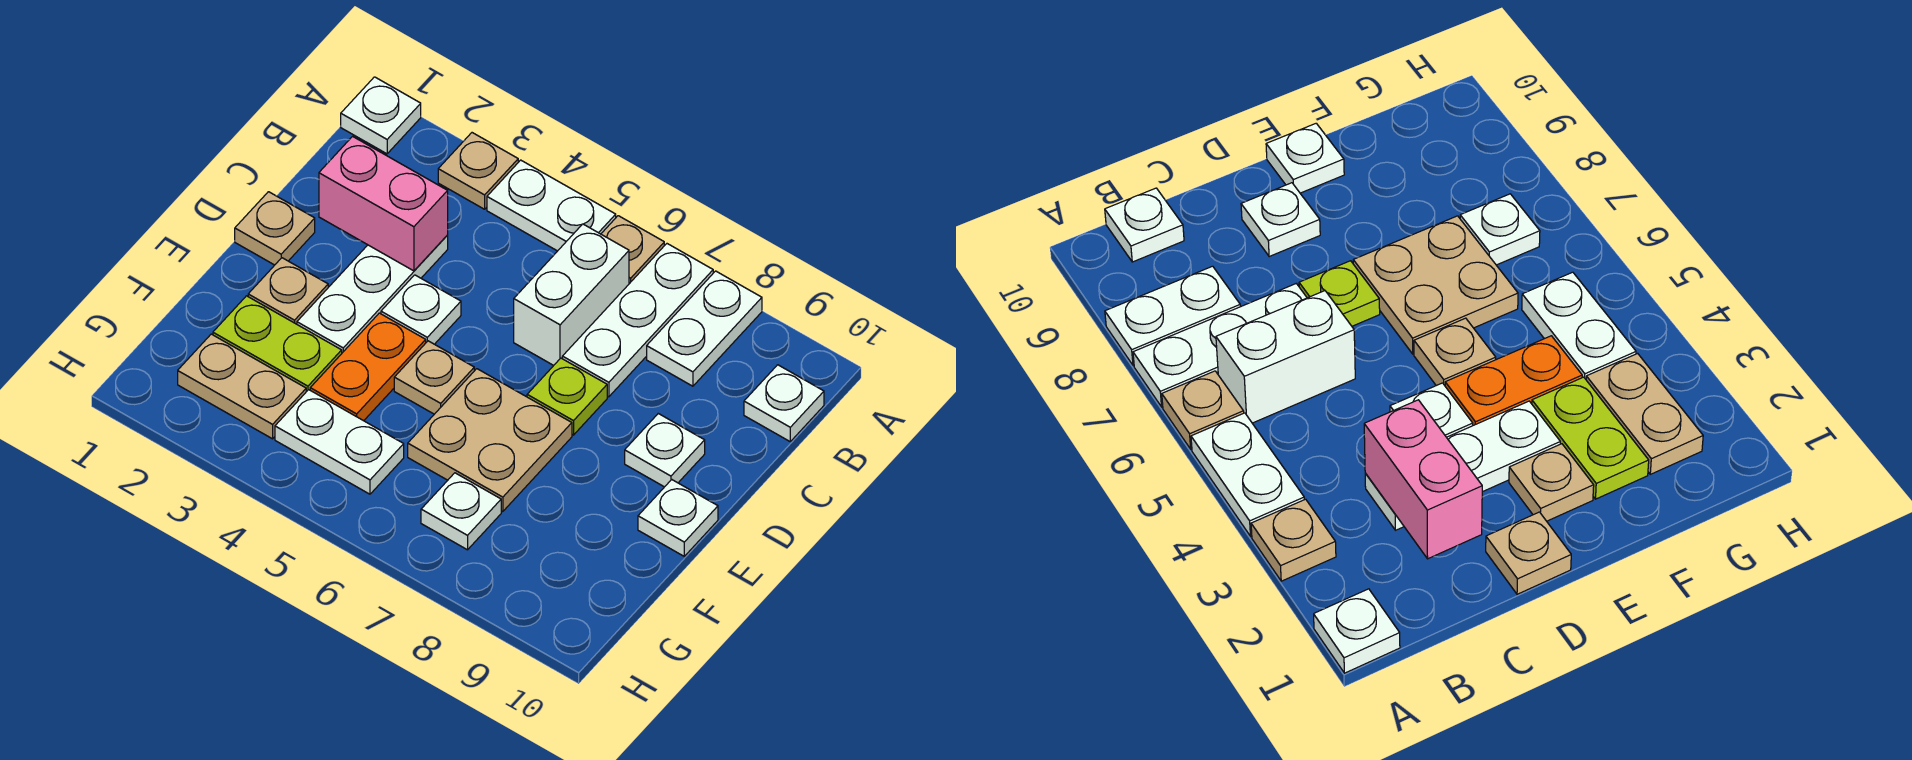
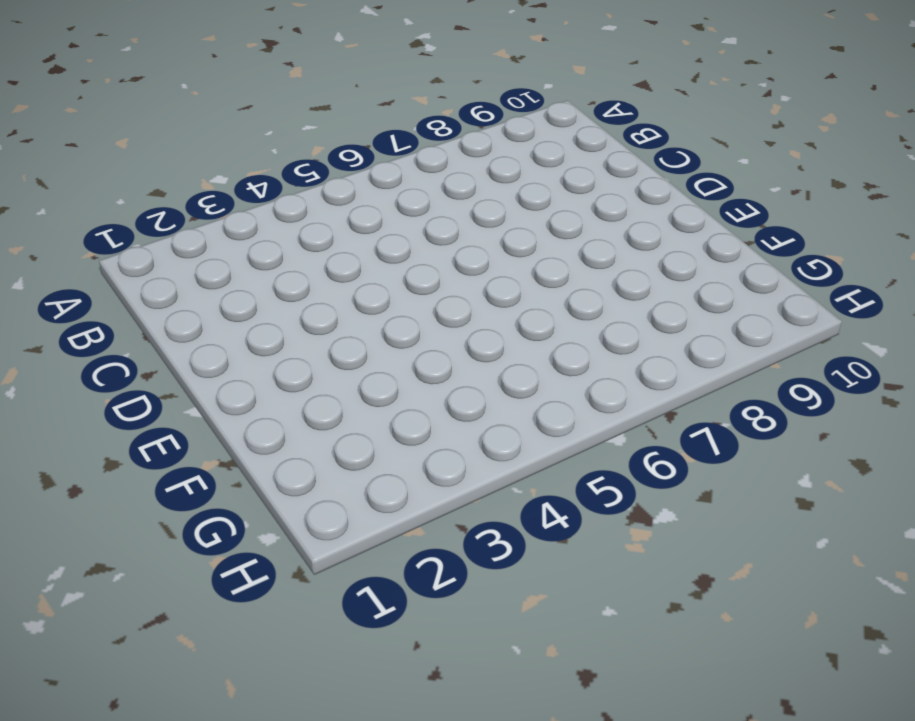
none -> white 1x1 plate [341,77,421,154]
none -> tan 1x1 plate [438,133,518,209]
none -> white 1x2 plate [487,160,616,251]

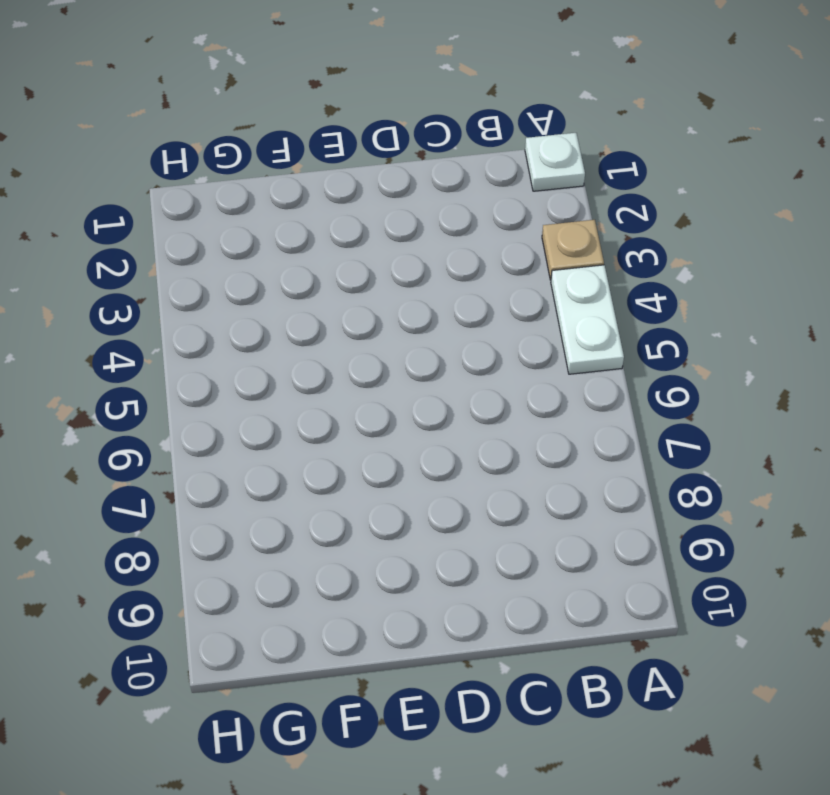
none -> tan 1x1 plate [601,216,664,284]
none -> white 1x3 plate [562,244,713,397]
none -> white 1x2 plate [647,271,762,386]

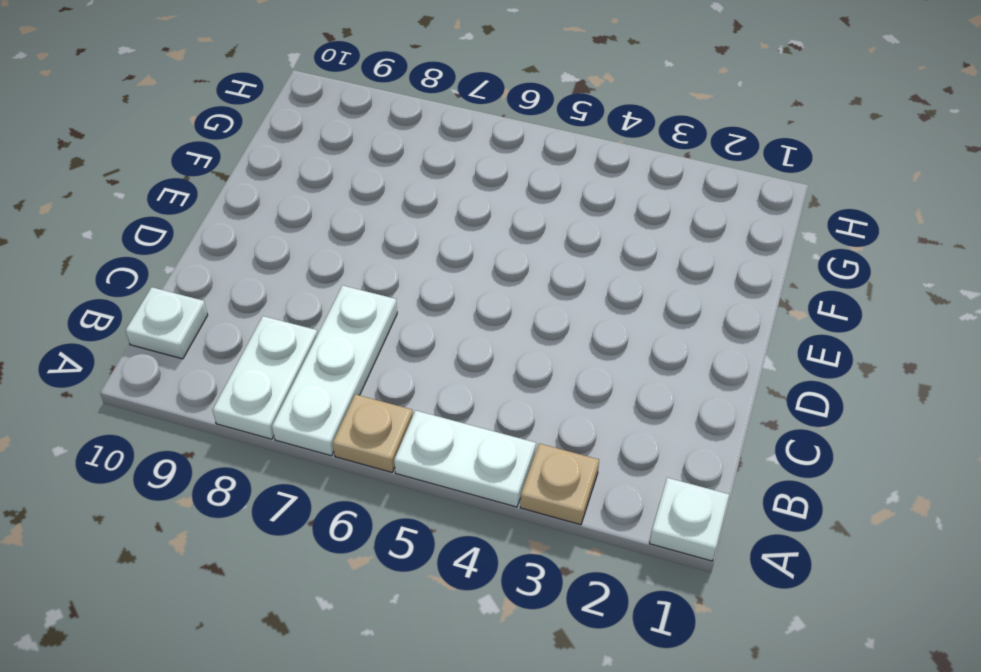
none -> white 1x2 brick [514,224,629,365]
none -> white 1x3 plate [297,235,448,353]
none -> tan 1x1 plate [235,192,315,265]

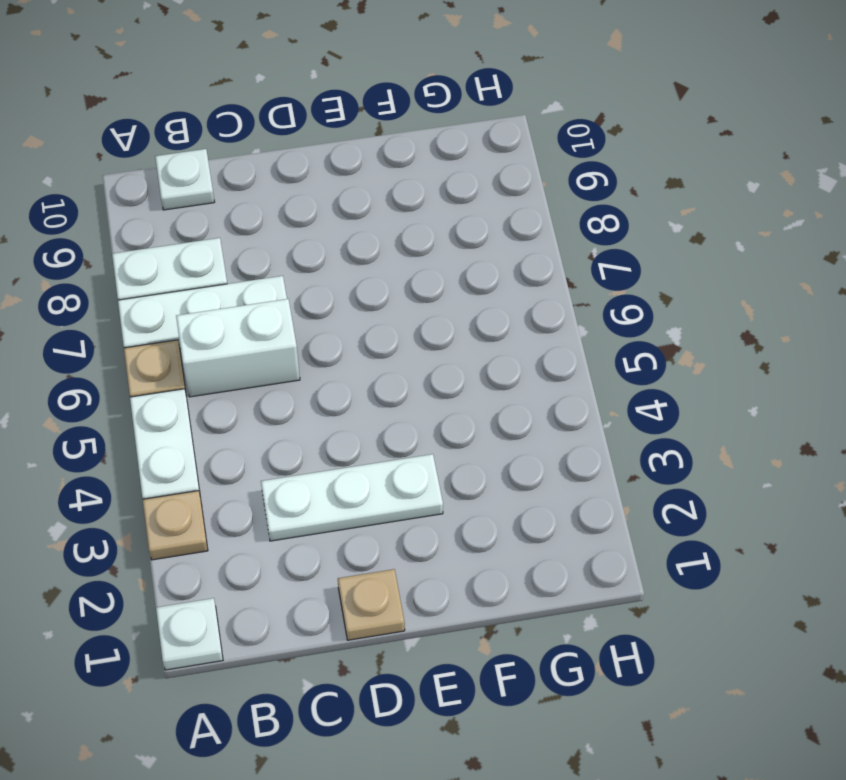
none -> white 1x1 plate [381,275,461,344]
none -> lime 1x1 plate [527,358,607,435]
none -> white 1x1 plate [625,414,705,487]

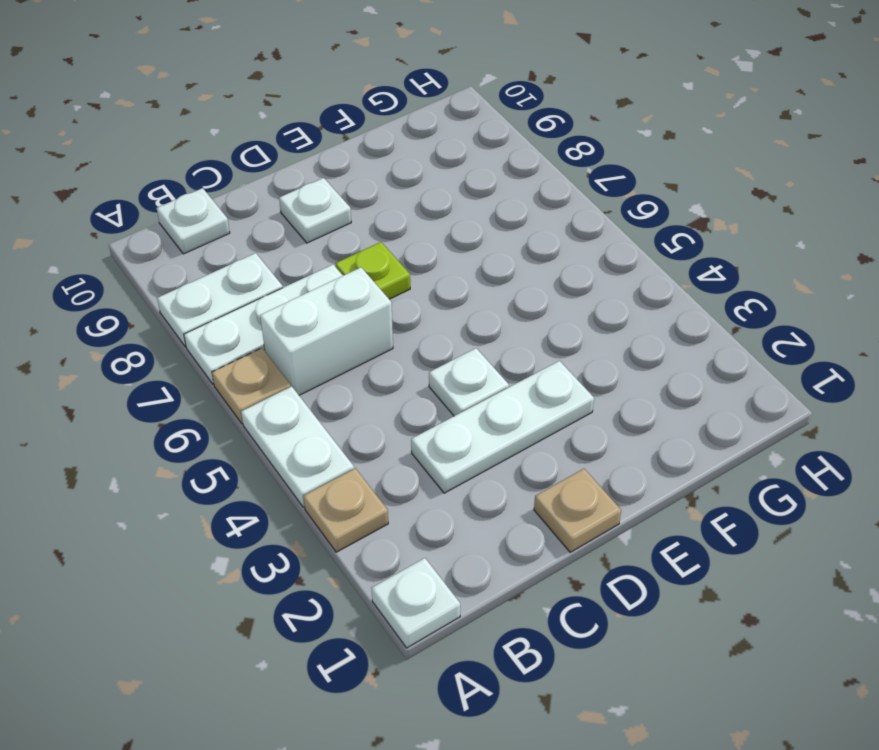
none -> tan 1x1 plate [248,258,328,324]
none -> orange 1x2 plate [310,313,426,421]
none -> tan 1x1 plate [394,341,474,414]

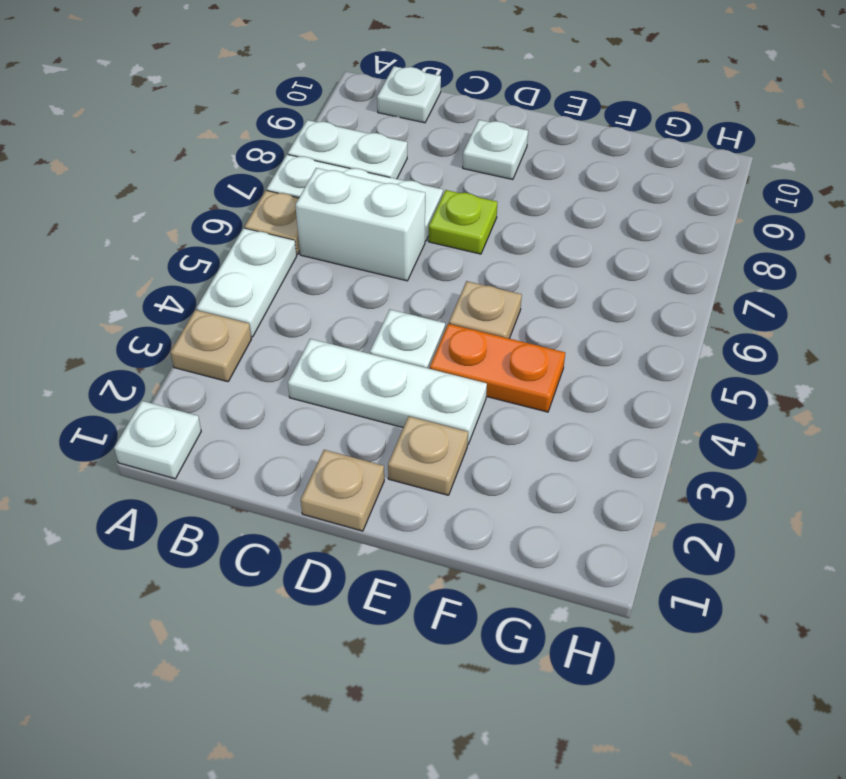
none -> tan 2x2 plate [408,369,572,512]
none -> white 1x1 plate [638,480,718,556]
none -> lime 1x2 plate [213,296,342,392]

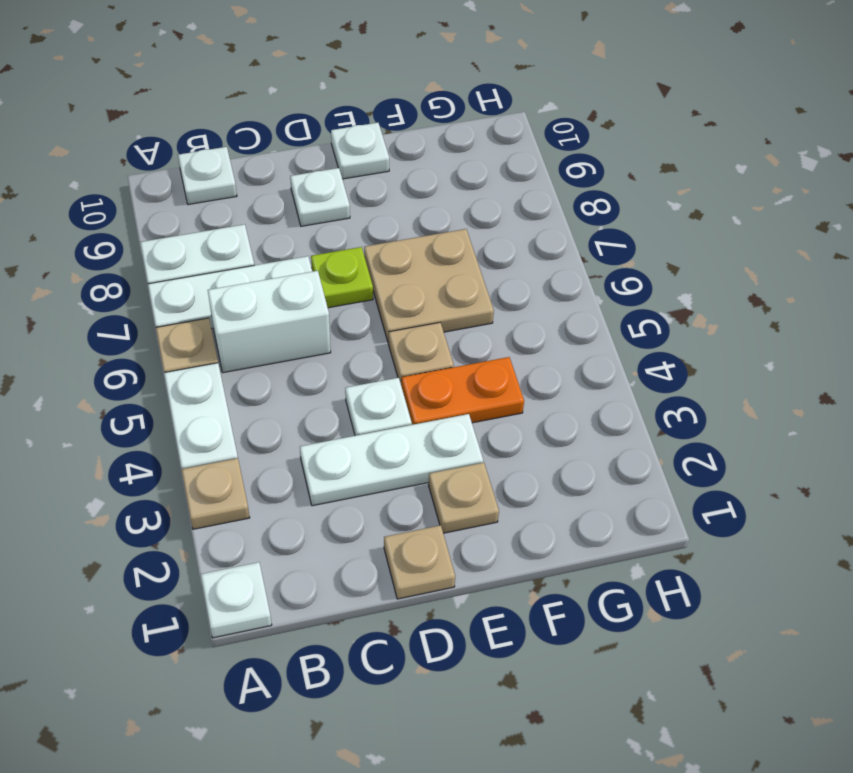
none -> lime 1x2 plate [213,296,342,392]
none -> tan 1x2 plate [178,334,306,439]
none -> white 1x2 plate [275,390,404,494]

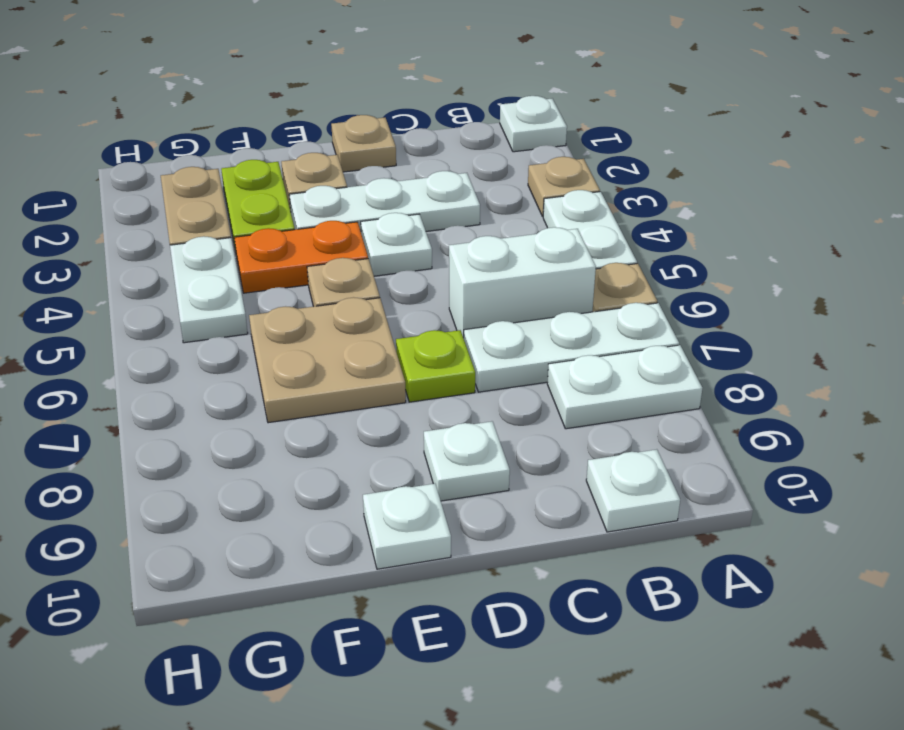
none -> white 1x1 plate [421,473,501,550]
none -> pink 1x2 brick [319,136,448,271]

